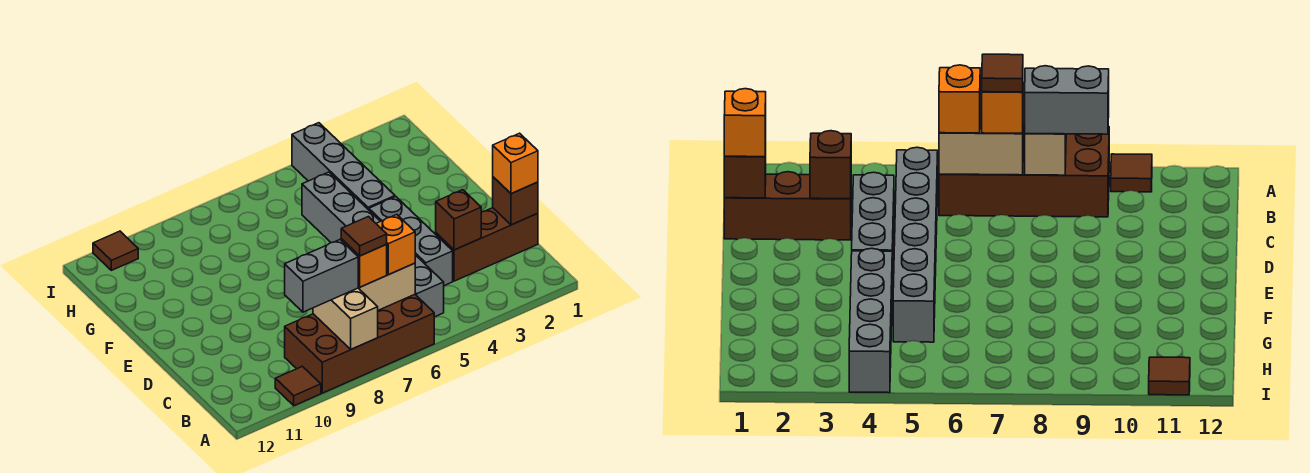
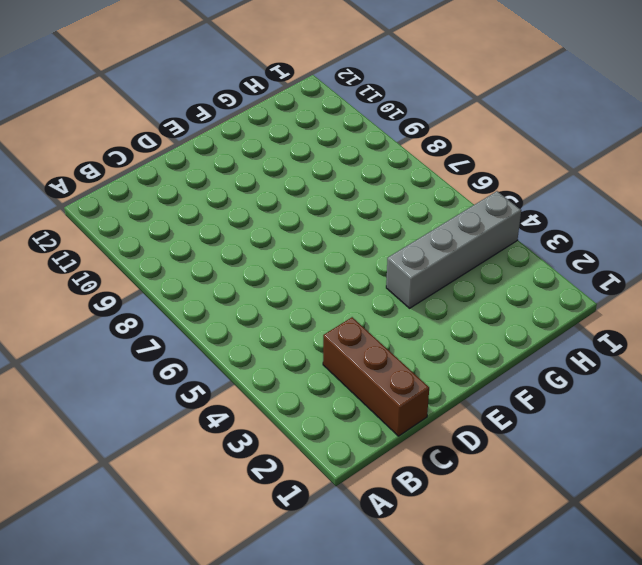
none -> brown 2x4 brick [285,294,434,393]
none -> brown 1x1 tile [275,366,321,406]
none -> grey 1x6 brick [302,172,444,317]

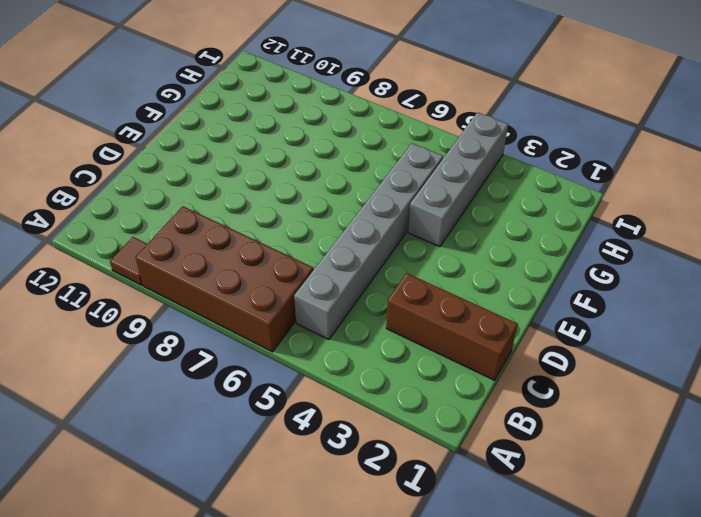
none -> grey 1x3 brick [369,197,453,286]
none -> brown 1x1 tile [93,231,138,270]
none -> tan 1x2 brick [313,288,378,350]

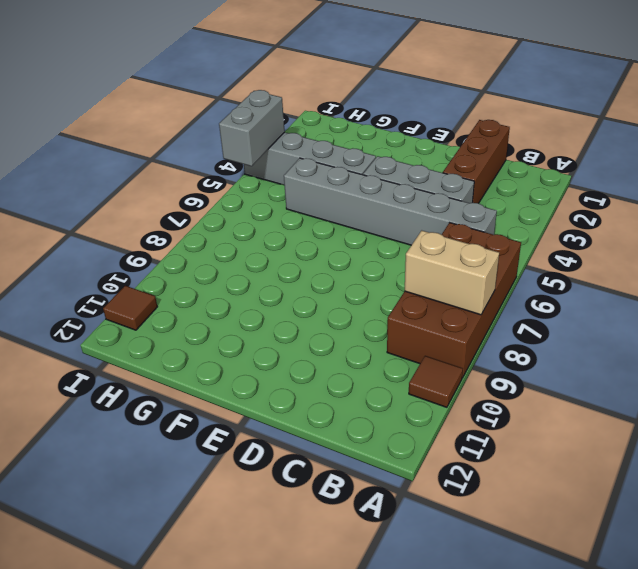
grey 1x2 brick [219,90,285,166] -> grey 1x2 brick moved to [285,240,358,312]
none -> tan 1x2 brick [358,263,415,310]
none -> brown 1x1 brick [493,177,538,225]
none -> brown 1x1 brick [436,190,481,250]

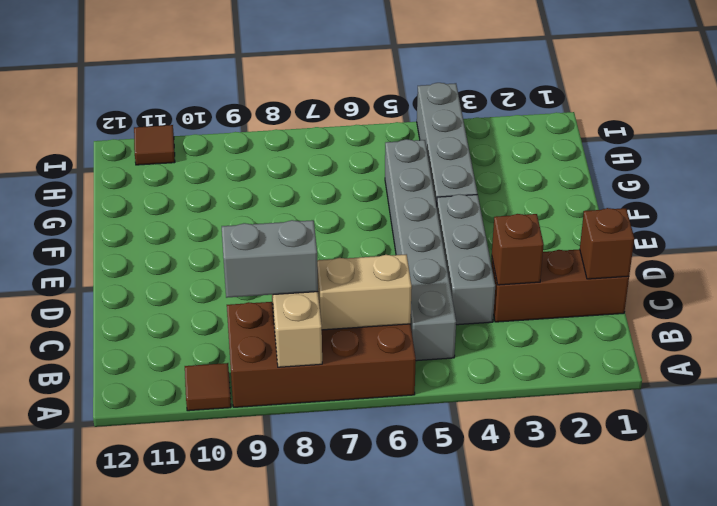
none -> orange 1x1 brick [376,215,415,275]
none -> orange 1x1 brick [341,239,387,287]
none -> orange 1x1 brick [493,133,538,194]

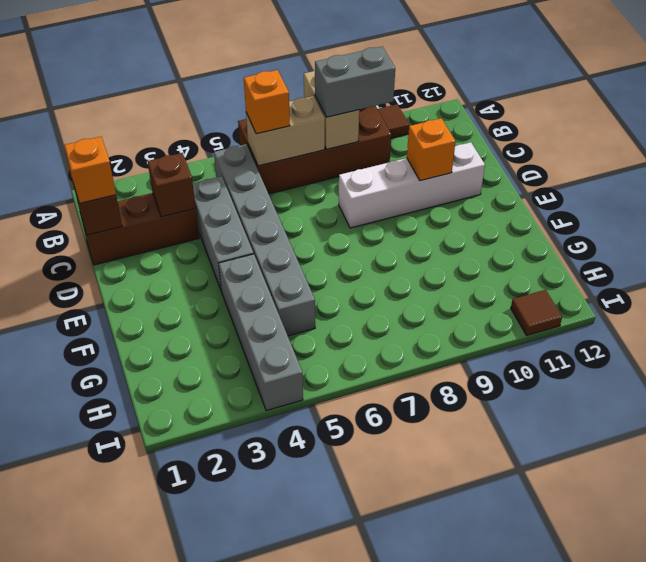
white 1x4 brick [339,142,485,228] -> none
orange 1x1 brick [407,118,455,181] -> orange 1x1 brick moved to [341,239,387,287]
none -> brown 1x1 tile [341,217,387,256]

